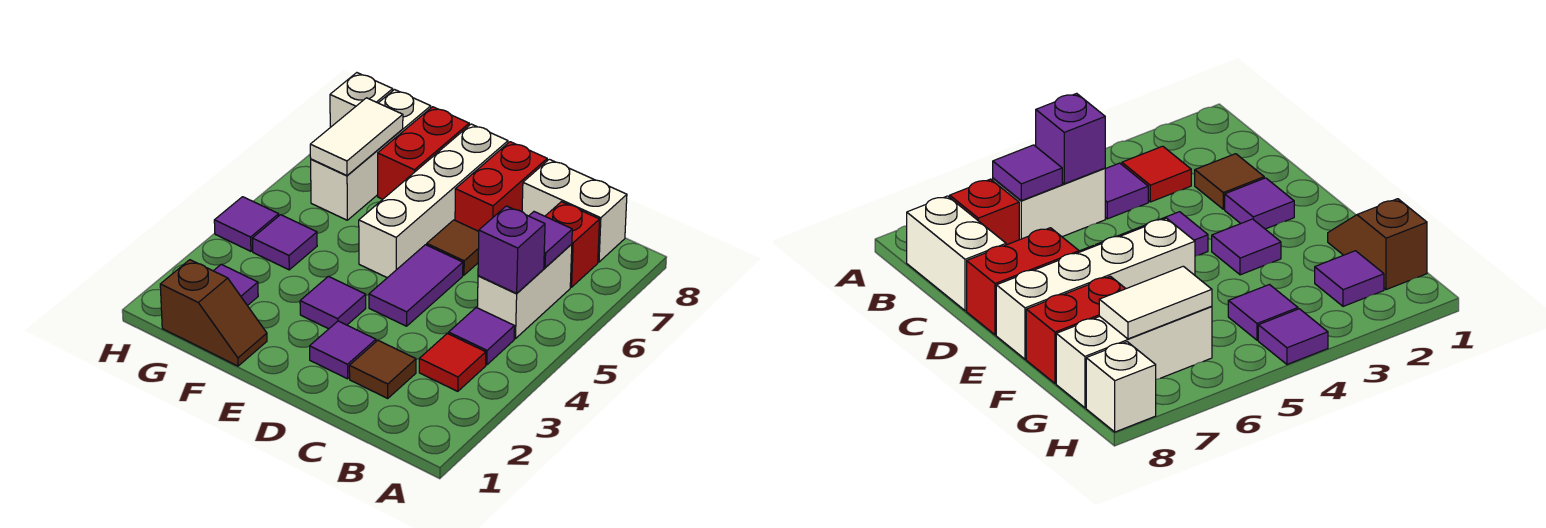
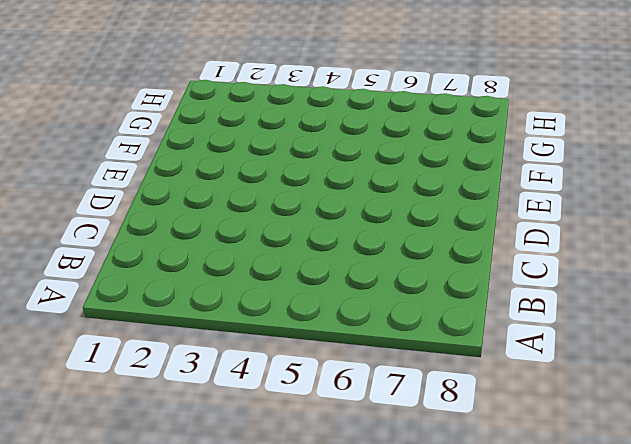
none -> red 1x1 tile [419,333,486,391]
none -> purple 1x1 tile [449,308,514,365]
none -> white 1x2 brick [477,244,572,339]

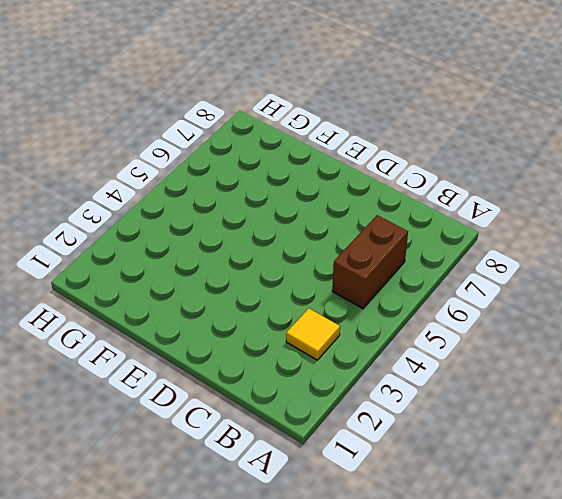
yellow 1x1 tile [286,308,340,360] -> red 1x1 tile [419,333,486,391]
brown 1x2 brick [332,215,408,309] -> white 1x2 brick [477,244,572,339]
none -> purple 1x1 tile [449,308,514,365]
none -> red 1x1 brick [545,202,600,287]
none -> white 1x2 brick [522,159,627,262]

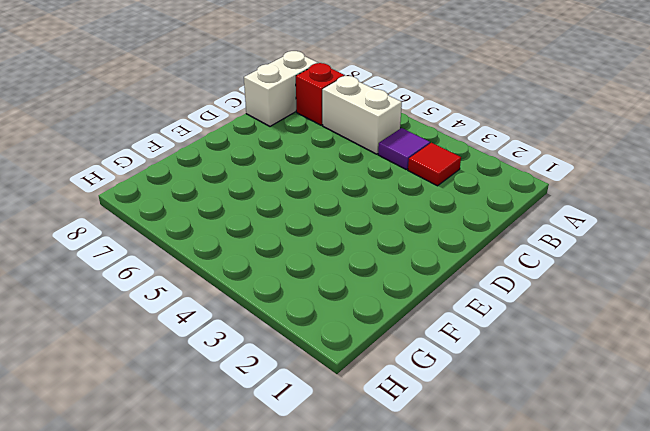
none -> brown 1x1 tile [349,340,416,398]
none -> purple 1x1 tile [310,321,376,379]
none -> purple 1x2 tile [369,245,463,326]

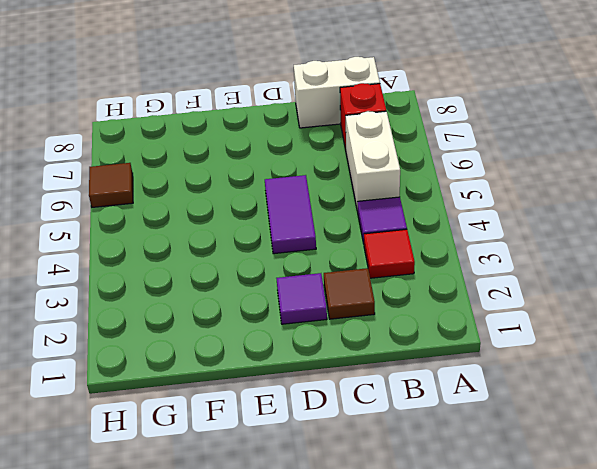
brown 1x1 tile [89,163,133,207] -> brown 1x1 tile moved to [427,220,479,275]
none -> red 1x2 brick [455,142,547,231]
none -> purple 1x1 tile [300,276,366,329]
none -> white 1x4 brick [359,124,508,278]

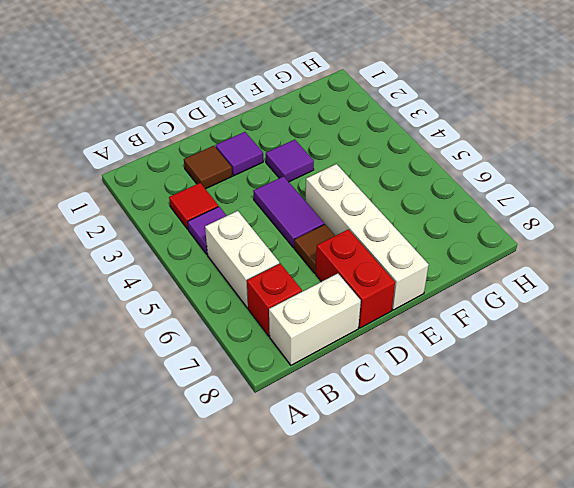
none -> brown 1x2 slope [160,260,267,366]
none -> red 1x2 brick [378,107,469,199]
none -> purple 1x1 tile [214,264,258,306]

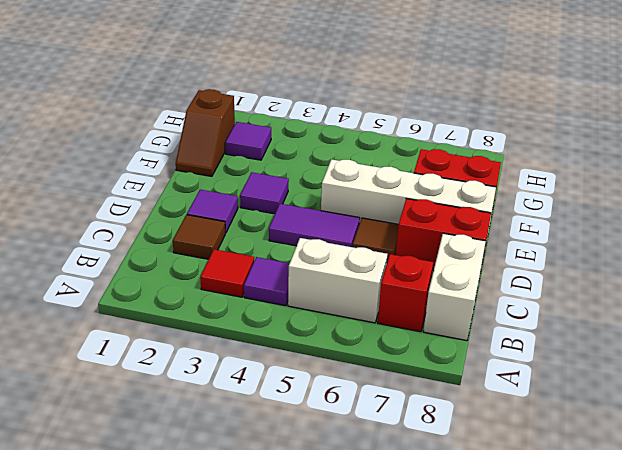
none -> purple 1x1 tile [252,215,317,270]
none -> white 1x3 brick [311,90,431,220]
none -> purple 1x1 tile [214,197,279,251]

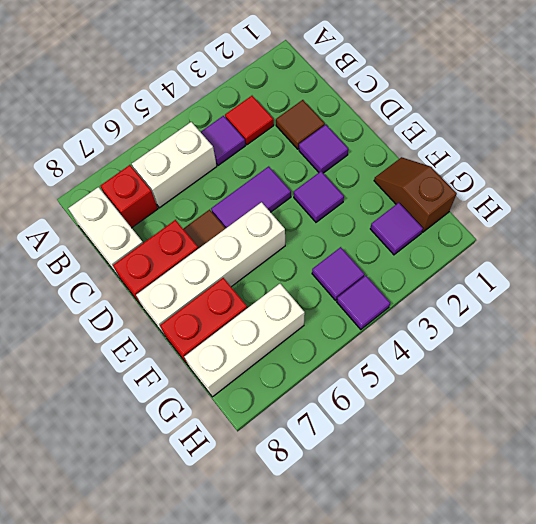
none -> white 1x1 brick [330,73,393,127]
none -> purple 1x1 brick [478,206,545,293]
none -> purple 1x1 tile [529,212,572,268]

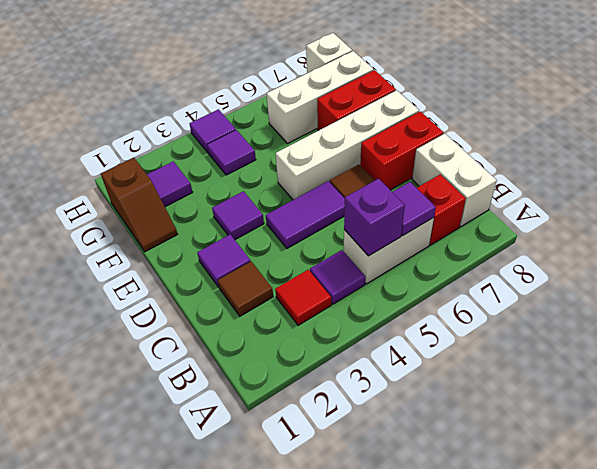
none -> white 1x2 tile [310,98,403,175]

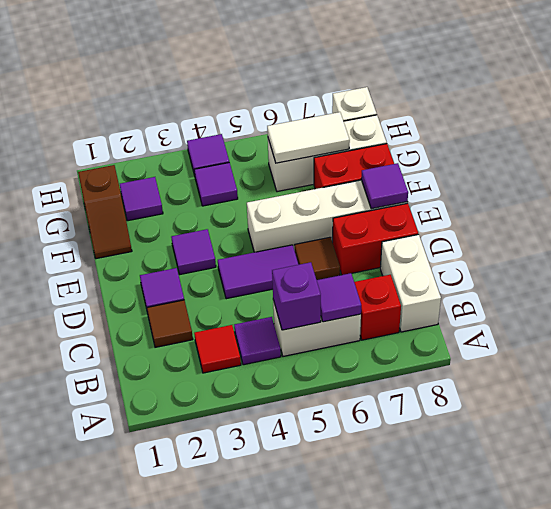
purple 1x1 tile [361,163,408,209] -> none

